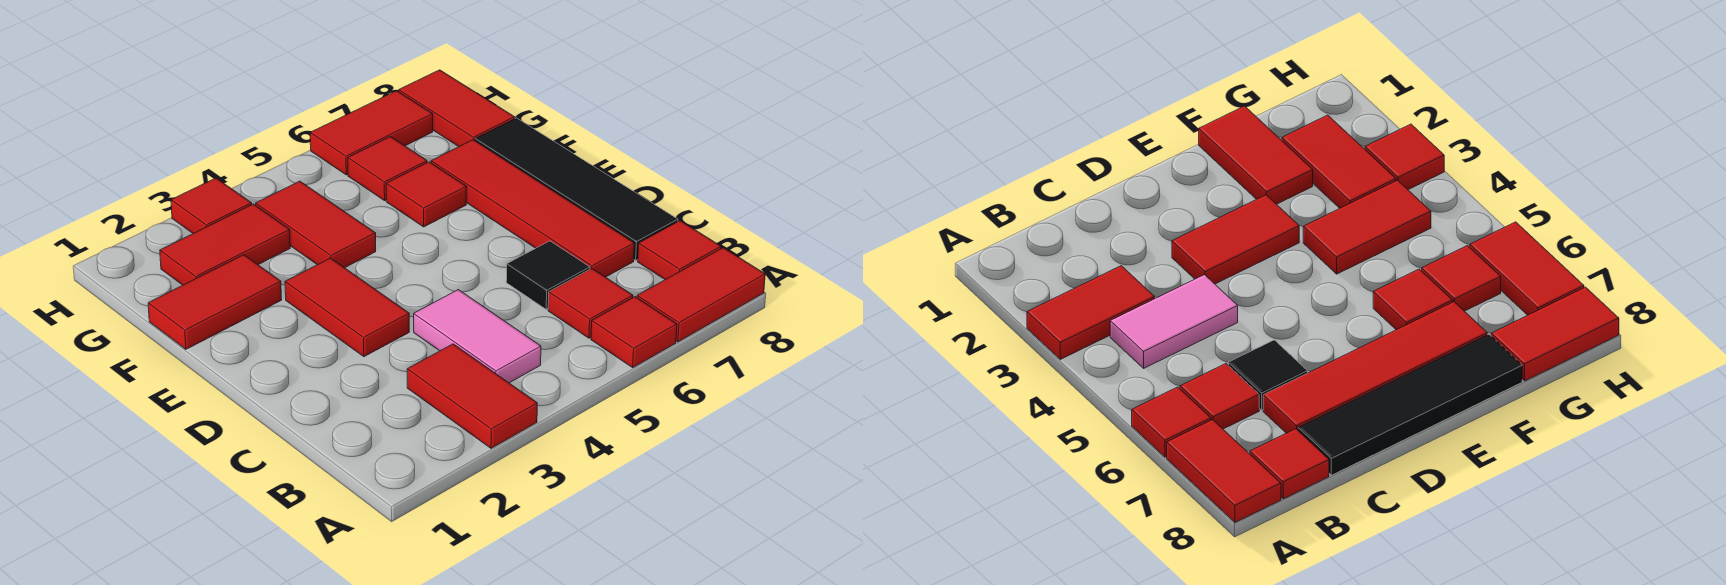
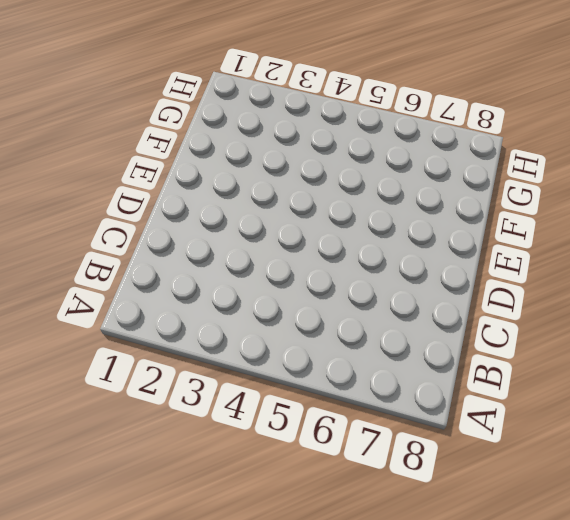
none -> red 1x2 tile [407,344,537,448]
none -> red 1x1 tile [591,297,677,367]
none -> red 1x2 tile [637,248,765,342]

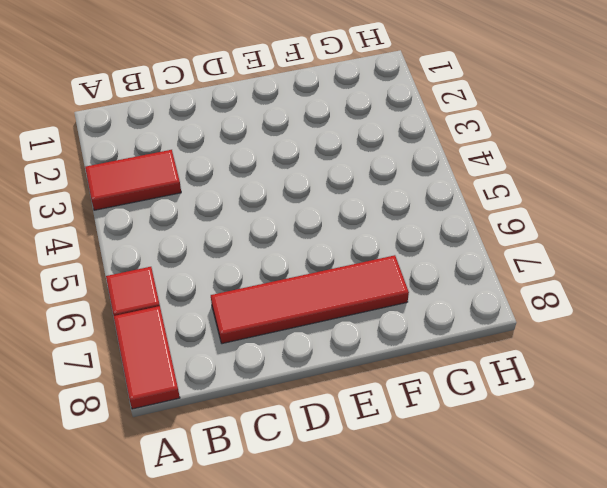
none -> pink 1x2 tile [414,290,541,383]
none -> red 1x1 tile [548,269,633,338]
none -> red 1x1 tile [638,221,721,280]

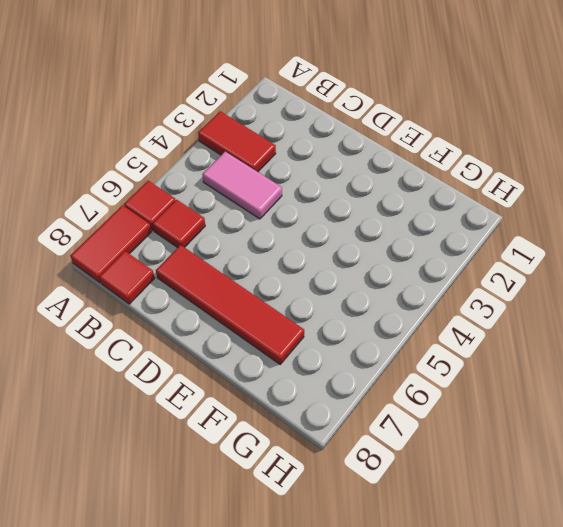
none -> black 1x1 tile [506,241,590,309]
none -> black 1x4 tile [475,118,678,260]
none -> red 1x2 tile [285,258,409,357]

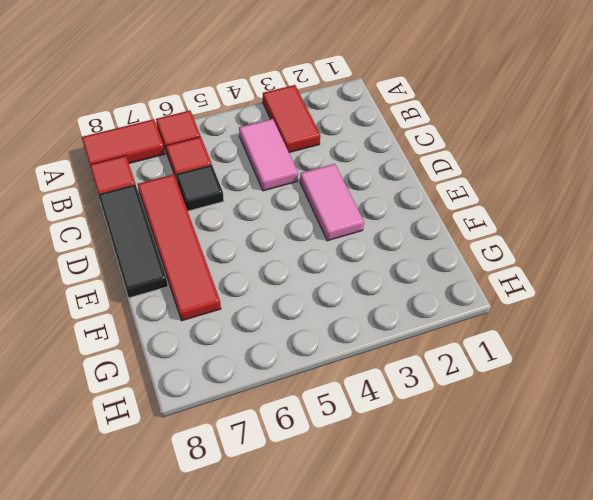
black 1x3 tile [98,184,168,298] -> black 1x4 tile [475,118,678,260]
pink 1x2 tile [300,164,364,241] -> red 1x2 tile [285,258,409,357]
none -> red 1x2 tile [148,255,282,349]
none -> red 1x2 tile [256,181,376,268]
none -> red 1x1 tile [386,162,467,227]

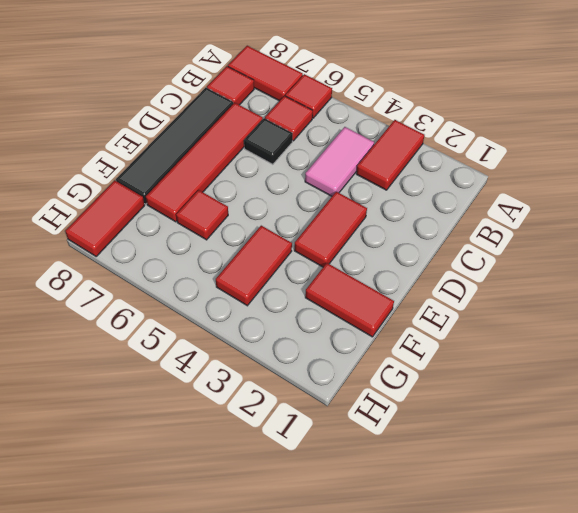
none -> red 1x2 tile [160,204,290,285]
none -> red 1x1 tile [348,137,427,201]
none -> red 1x1 tile [171,178,252,234]

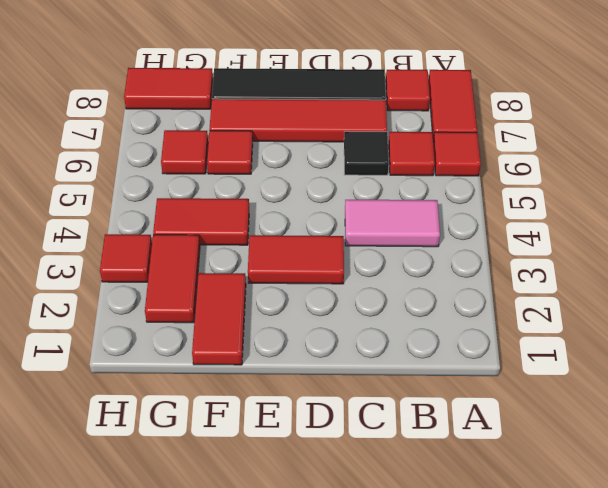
none -> red 1x2 tile [407,344,537,448]
none -> red 1x2 tile [310,91,433,175]

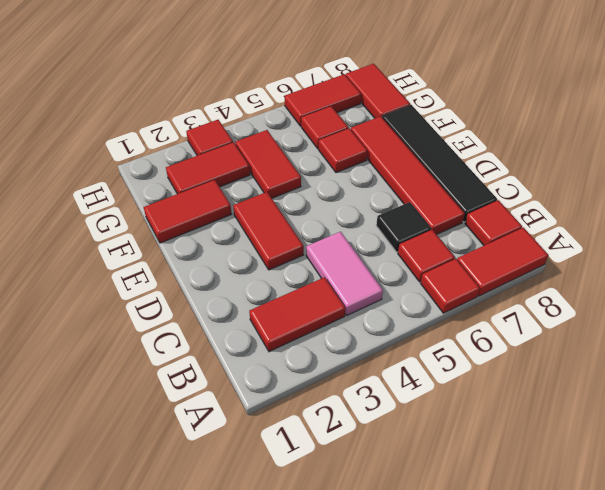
red 1x2 tile [249,277,345,352] -> red 1x2 tile turned to [407,344,537,448]

